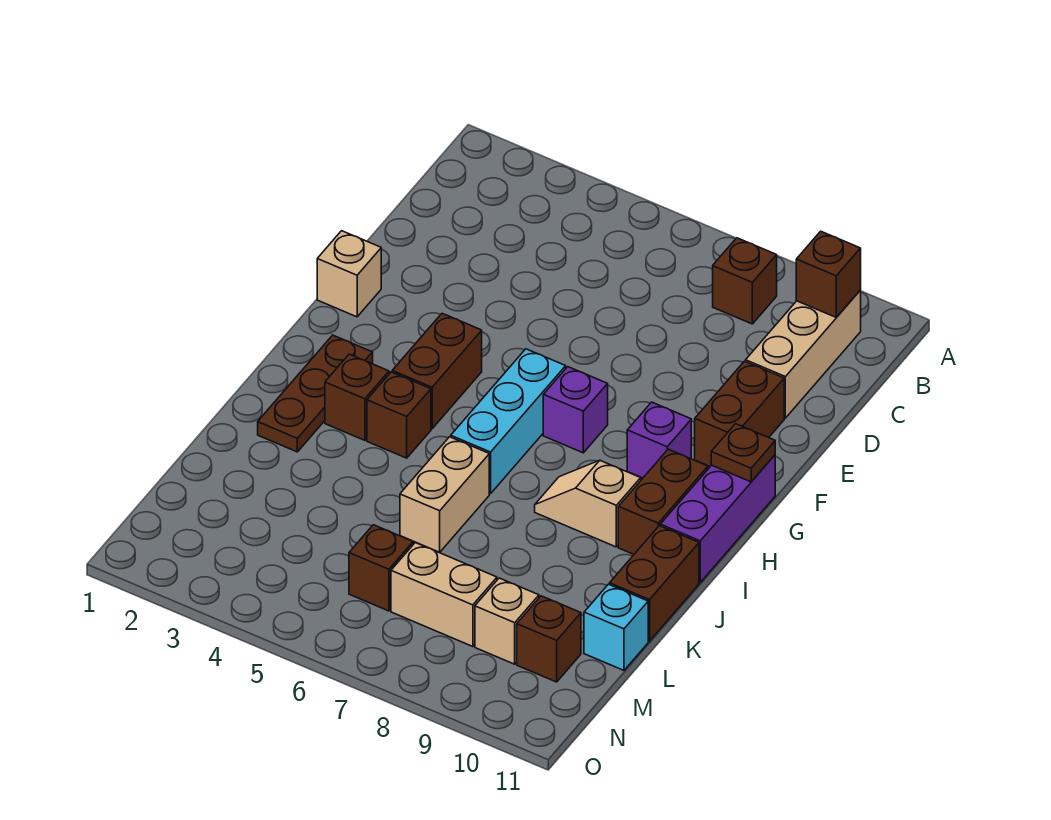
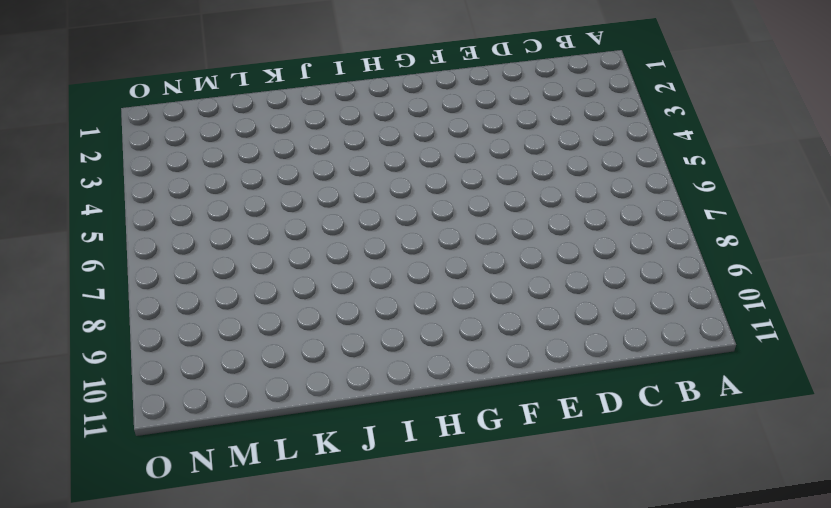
none -> brown 1x1 brick [713,238,777,324]
none -> tan 1x3 brick [746,290,861,418]
none -> brown 1x2 brick [695,361,784,466]

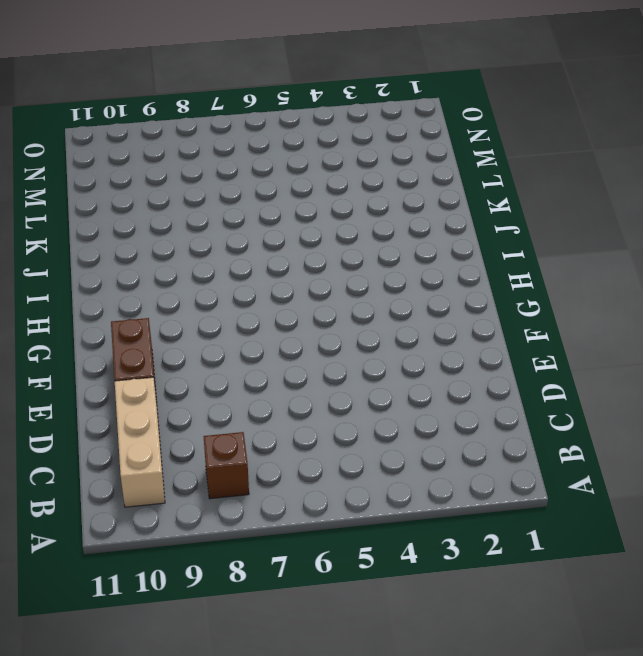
none -> tan 1x1 brick [317,231,381,317]
none -> brown 1x2 brick [392,313,482,429]
none -> cyan 1x3 brick [451,349,566,494]

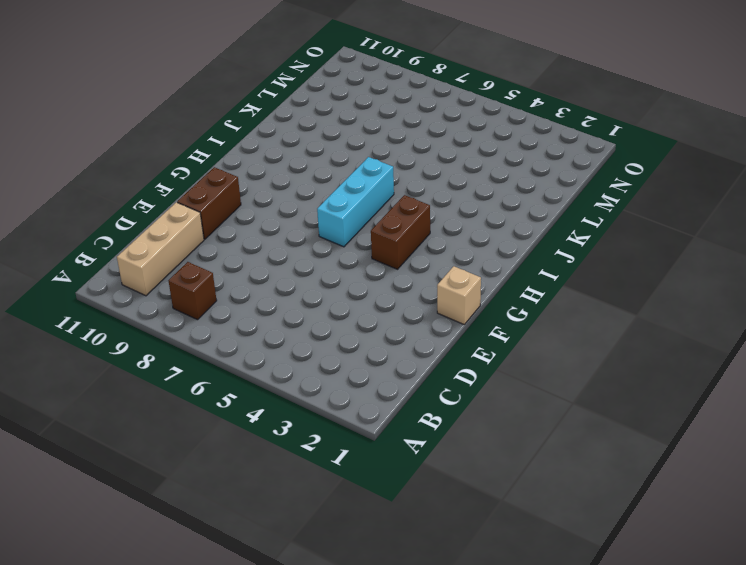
none -> purple 1x1 brick [543,367,608,453]
none -> purple 1x1 brick [627,402,691,478]
none -> purple 1x3 brick [660,455,775,582]

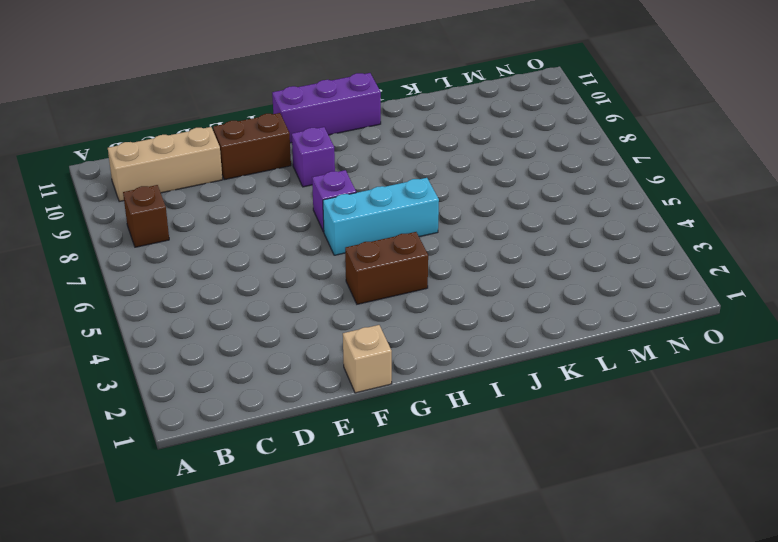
none -> brown 1x3 plate [258,335,373,452]
none -> brown 1x2 brick [618,449,708,554]
none -> brown 1x1 brick [325,354,389,440]

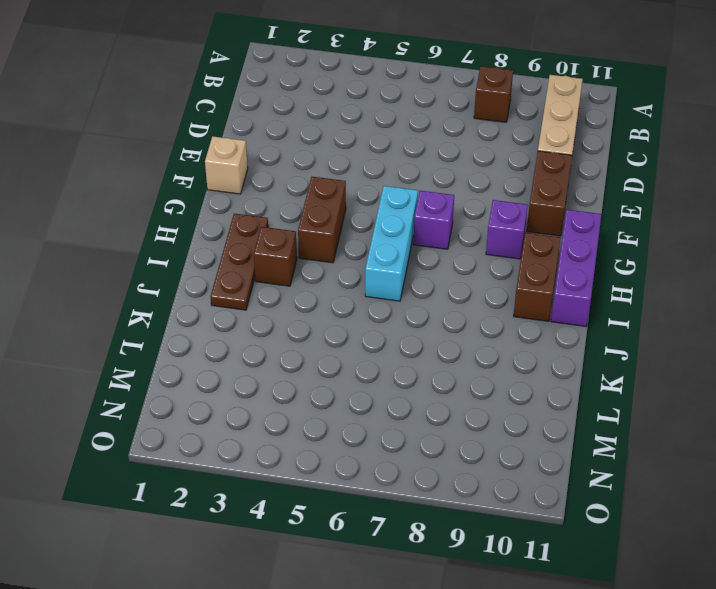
none -> brown 1x1 brick [367,372,431,458]
none -> tan 1x2 slope [535,460,641,547]
none -> tan 1x2 brick [400,437,489,552]

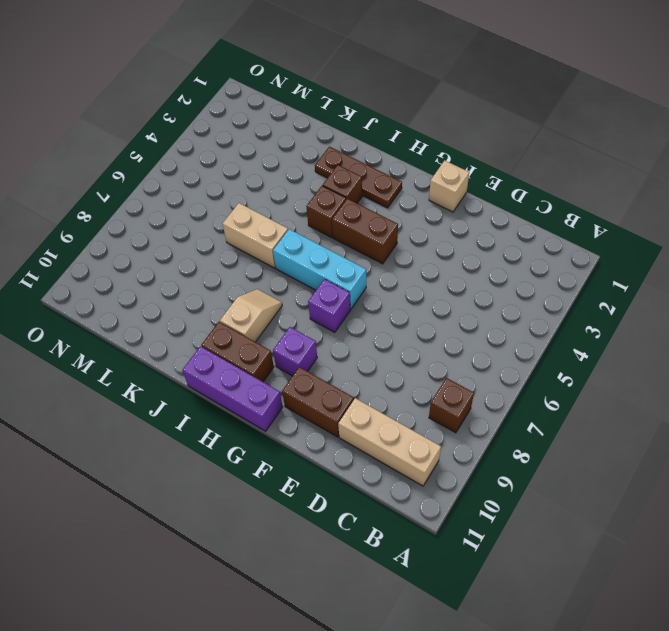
none -> brown 1x2 brick [610,526,699,641]
none -> cyan 1x1 brick [584,584,648,670]
none -> brown 1x1 brick [349,525,413,611]

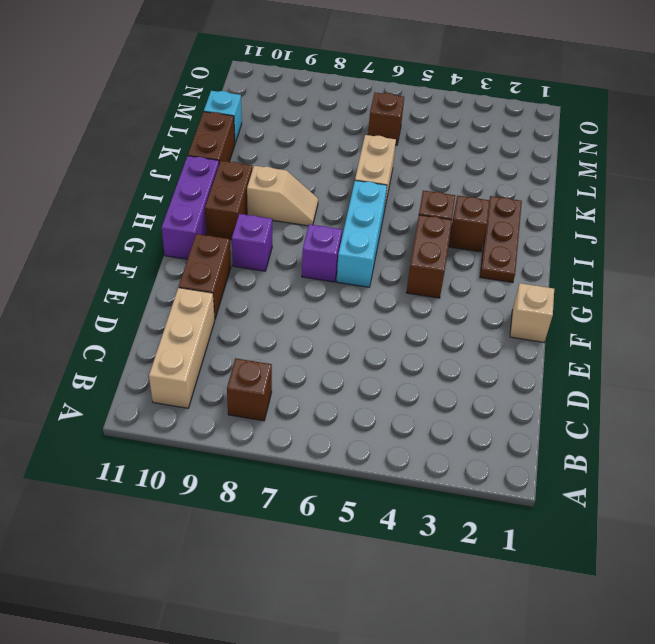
none -> tan 1x2 brick [391,542,497,647]
none -> tan 1x1 brick [475,578,539,664]
none -> brown 1x1 brick [517,596,581,682]

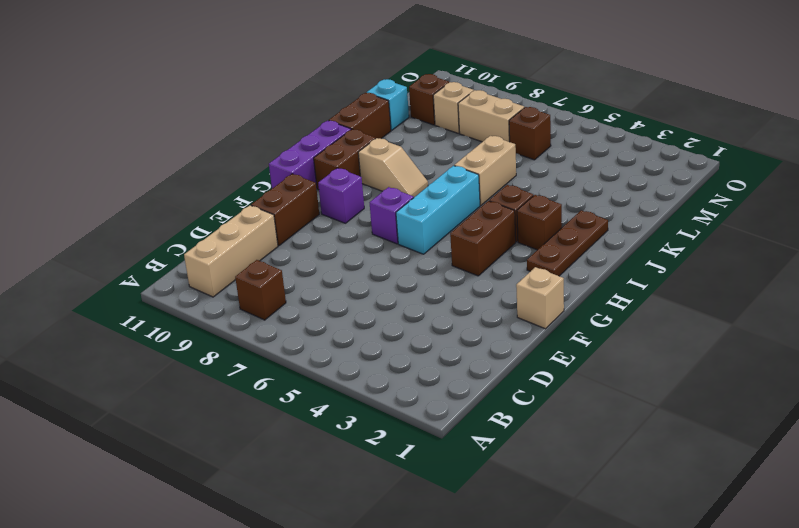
none -> brown 1x1 brick [796,231,861,317]
none -> brown 1x1 plate [711,424,775,482]

